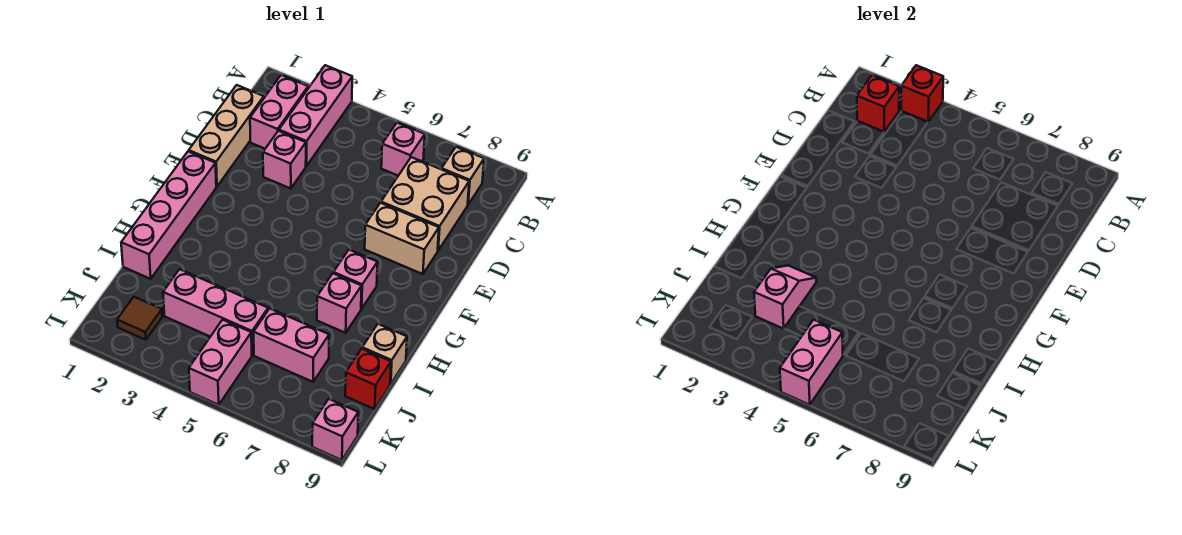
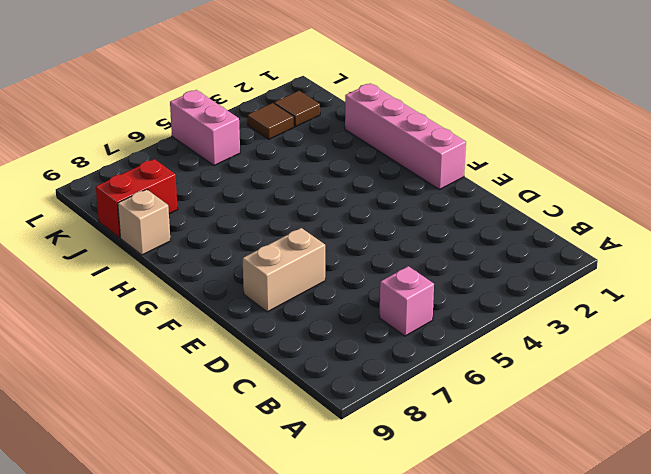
red 1x2 brick [96,159,178,238] -> red 1x1 brick [345,349,391,409]
brown 1x1 tile [248,103,294,139] -> none
none -> pink 1x3 brick [279,65,352,166]
none -> pink 1x2 brick [250,75,308,149]
none -> tan 1x1 brick [441,147,484,204]

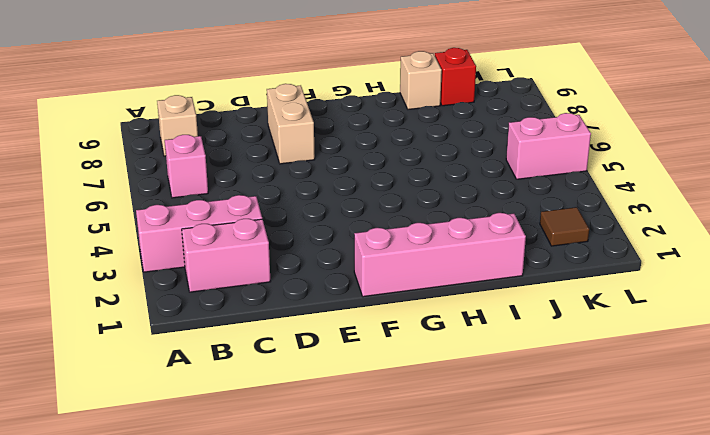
none -> tan 1x3 brick [189,85,264,187]
none -> tan 2x2 brick [381,157,469,250]
none -> pink 1x1 brick [263,131,306,189]

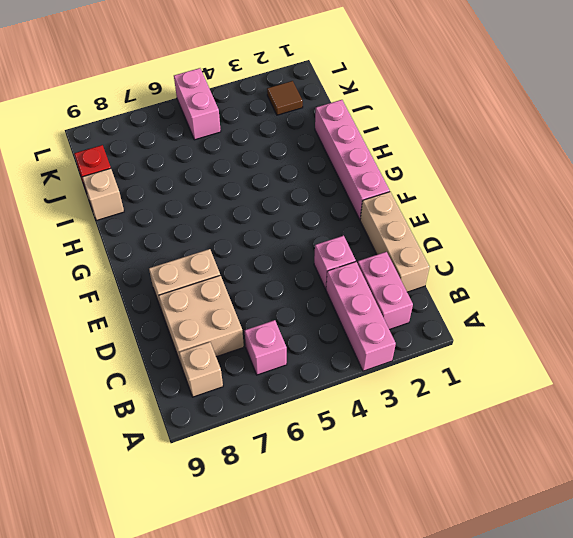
none -> pink 1x1 brick [333,250,378,309]
none -> pink 1x1 brick [317,274,362,333]
none -> pink 1x3 brick [163,269,268,355]

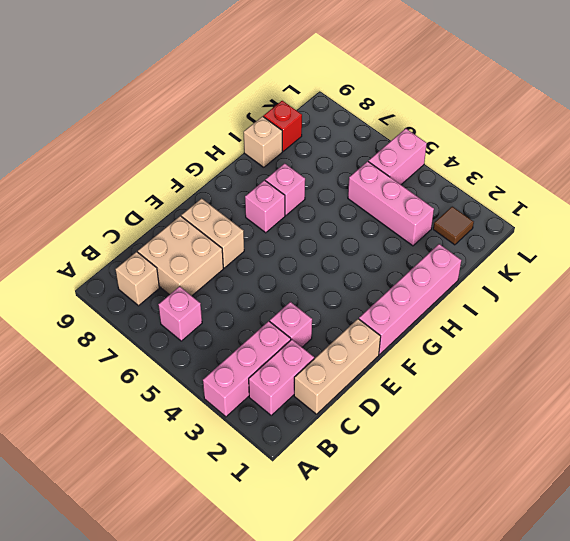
none -> pink 1x2 brick [254,309,329,382]
none -> pink 1x1 brick [312,399,358,460]
none -> red 1x1 brick [901,65,943,122]

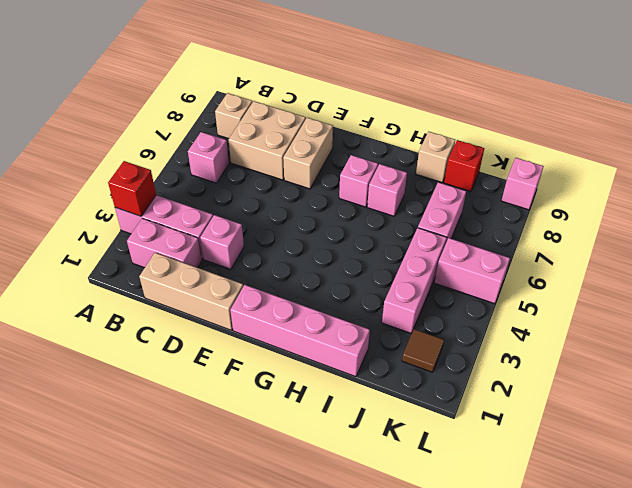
none -> red 1x1 brick [857,75,899,132]
none -> pink 1x2 slope [754,266,816,329]
none -> pink 1x2 brick [780,320,843,405]

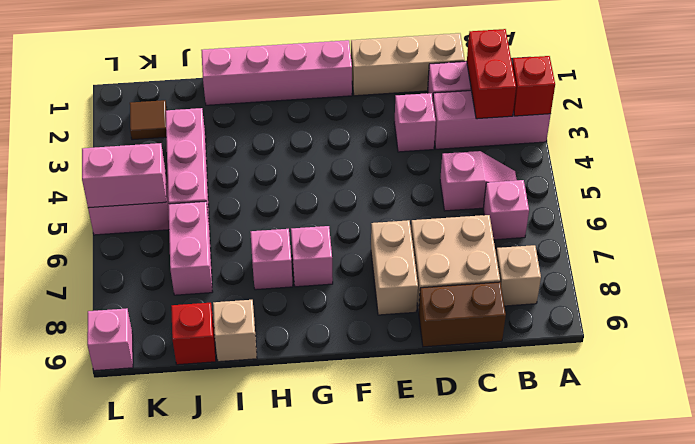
red 1x2 brick [467,29,516,119] -> red 1x1 brick [857,75,899,132]
pink 1x2 slope [440,151,517,211] -> pink 1x2 slope moved to [754,266,816,329]
brown 1x2 brick [419,282,506,347] -> none

